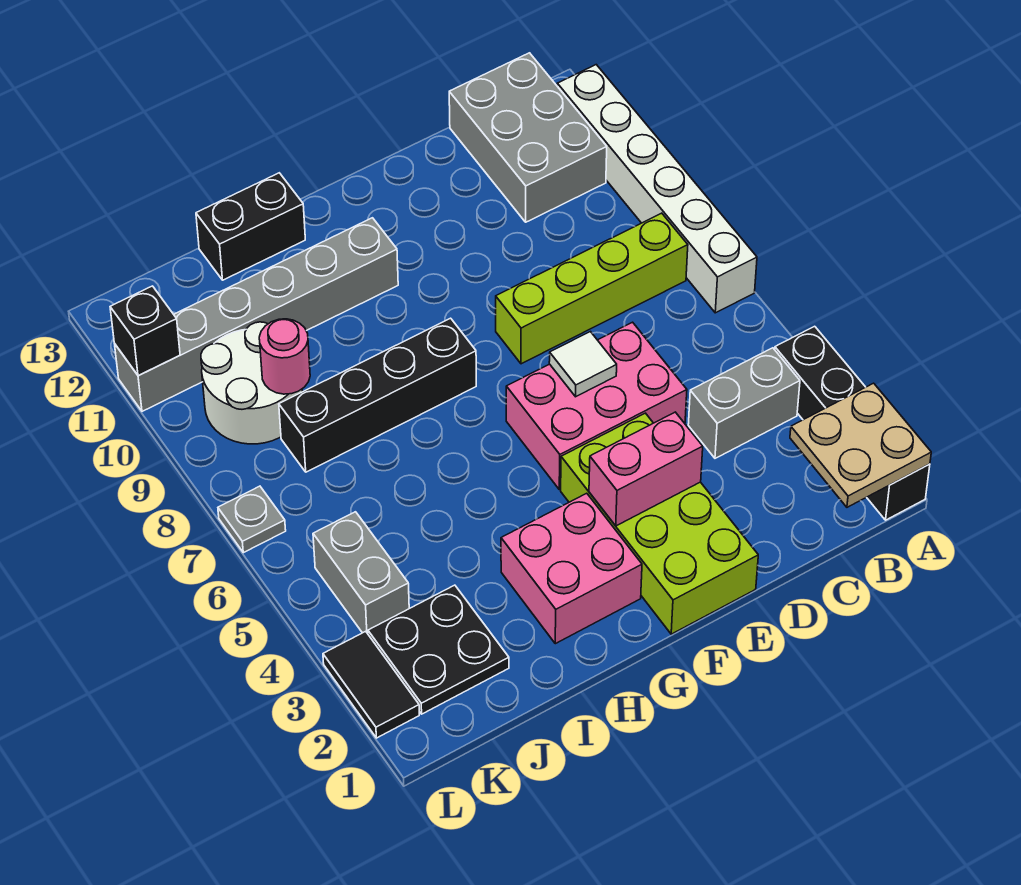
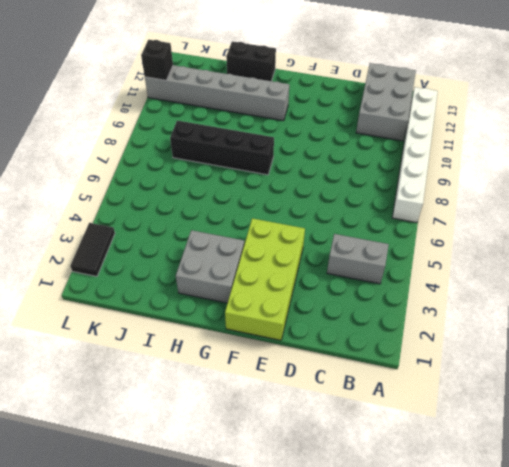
grey 2x2 brick [176,230,244,303] -> pink 2x2 brick [501,493,642,644]
none -> black 1x4 brick [775,326,930,520]
none -> lime 1x4 brick [496,213,688,364]
none -> pink 2x3 brick [506,322,687,490]

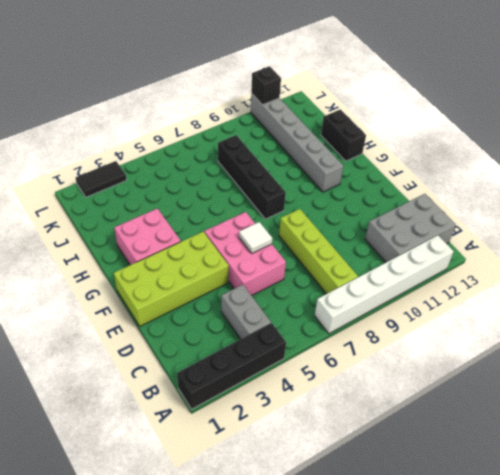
none -> black 2x2 plate [368,585,509,714]
none -> white 2x2 round brick [201,322,303,444]
none -> grey 1x2 brick [313,512,409,634]

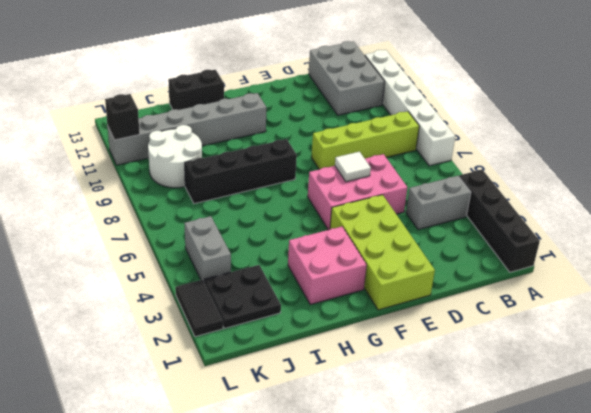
none -> grey 1x1 plate [218,486,286,553]
none -> tan 2x2 plate [790,383,931,507]
none -> pink 1x2 brick [589,412,703,526]

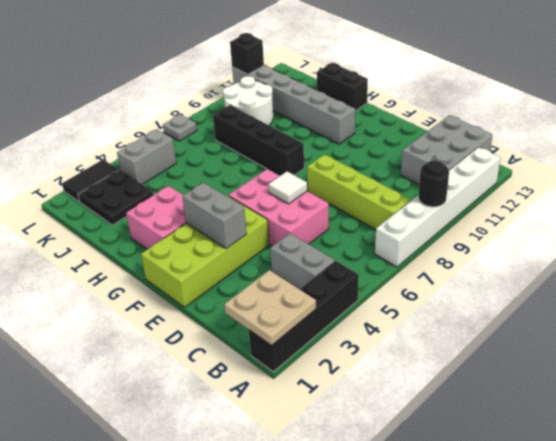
black 1x1 round brick [418,160,449,207] -> none
grey 1x2 brick [182,183,247,249] -> pink 1x2 brick [589,412,703,526]
none -> pink 1x1 round brick [259,319,310,394]

